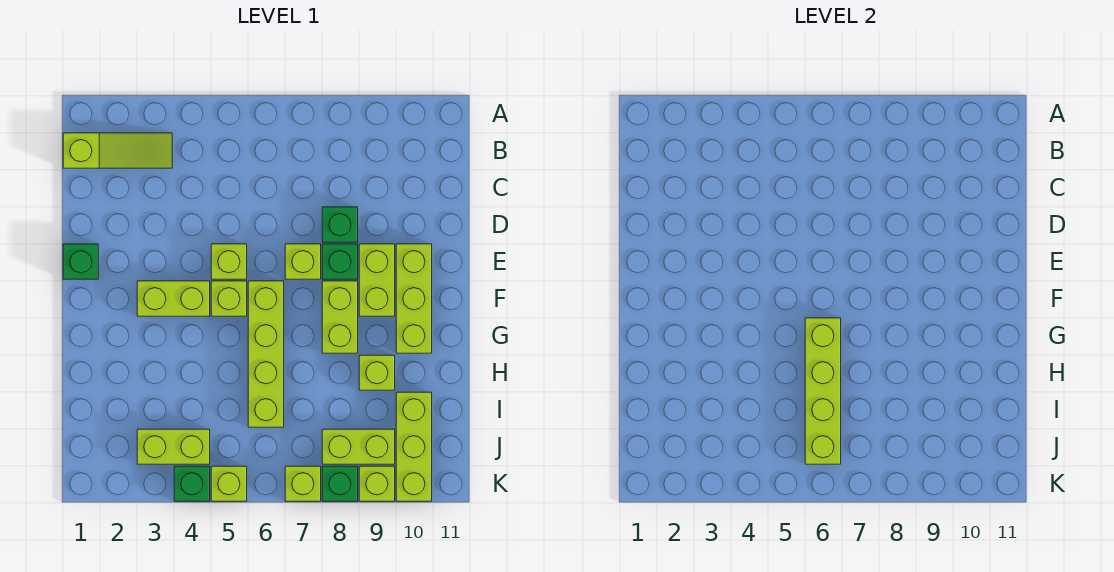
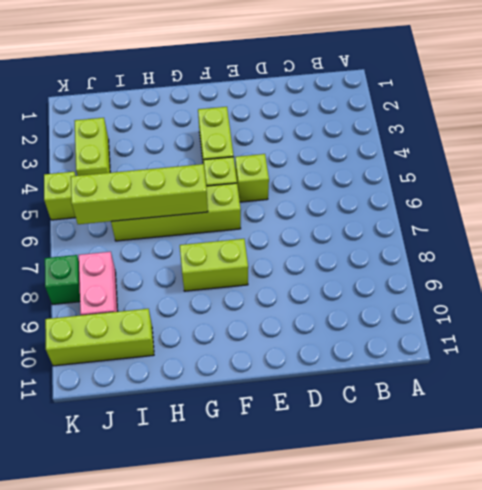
pink 1x2 brick [79,252,118,315] -> lime 1x2 brick [322,429,395,464]
none -> lime 1x3 slope [63,133,172,168]
none -> green 1x1 brick [322,207,358,242]
none -> green 1x1 brick [63,244,98,279]

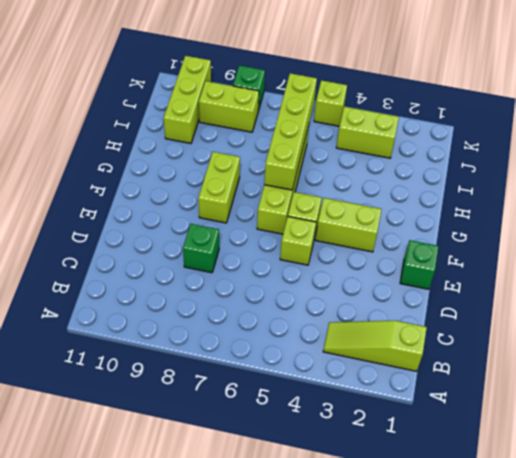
none -> lime 1x1 brick [285,244,321,279]
none -> green 1x1 brick [322,244,358,279]
none -> lime 1x2 brick [359,244,395,316]

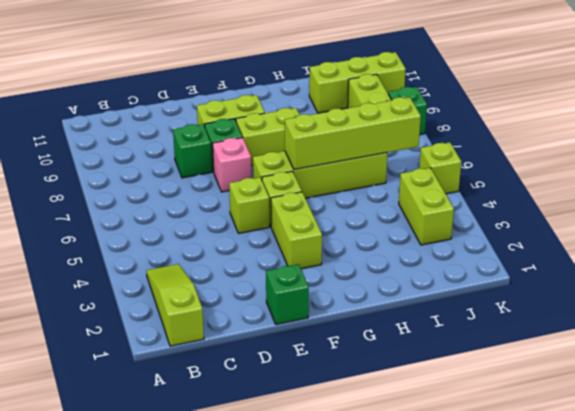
pink 1x1 brick [213,138,251,192] -> lime 1x1 brick [285,244,321,279]
none -> lime 1x3 brick [396,244,432,353]
none -> lime 1x1 brick [359,355,395,390]
none -> green 1x1 brick [174,466,210,501]

